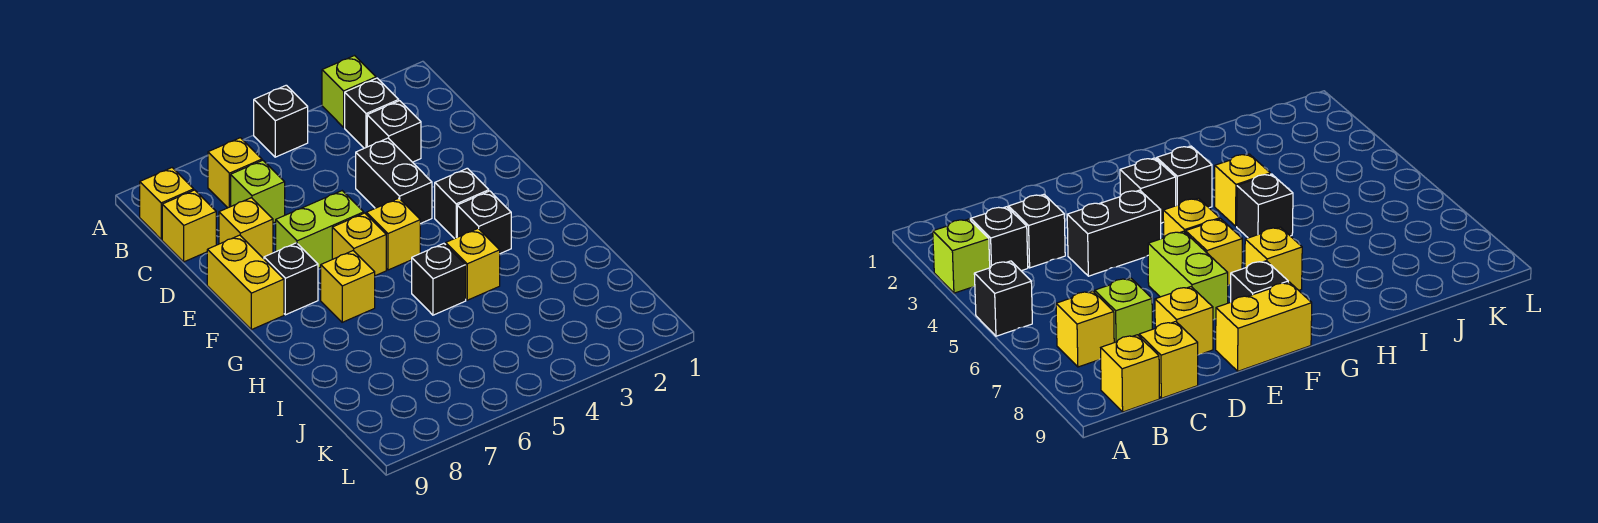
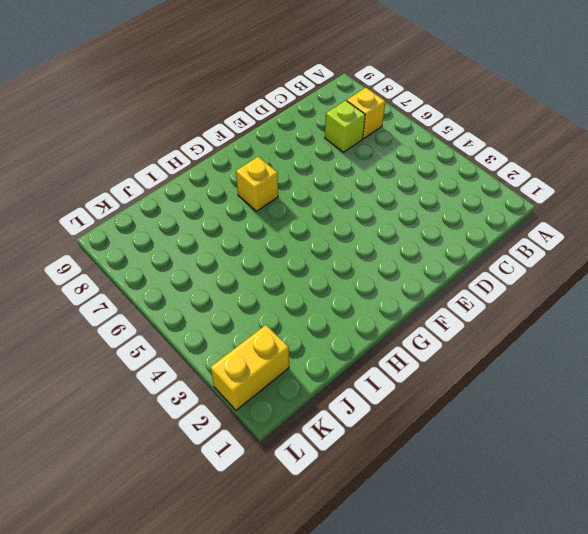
yellow 1x2 brick [210,325,289,410] -> yellow 1x2 brick moved to [207,235,284,330]
none -> lime 1x1 brick [322,56,376,127]
none -> black 1x1 brick [254,85,308,157]
none -> black 1x1 brick [345,78,399,148]

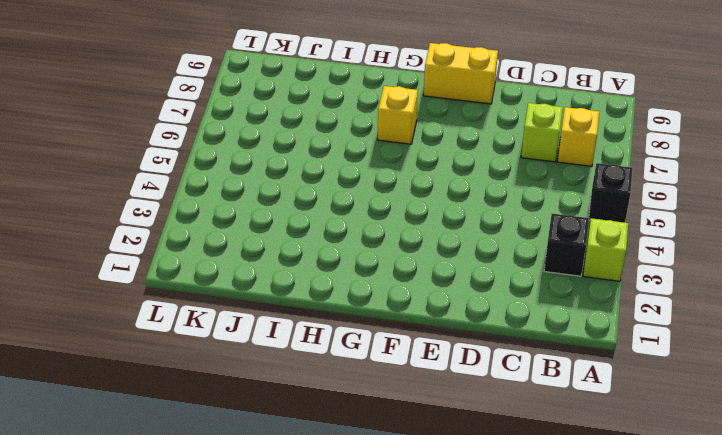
none -> yellow 1x1 brick [140,168,194,239]
none -> black 1x1 brick [367,101,421,162]
none -> yellow 1x1 brick [162,190,216,262]

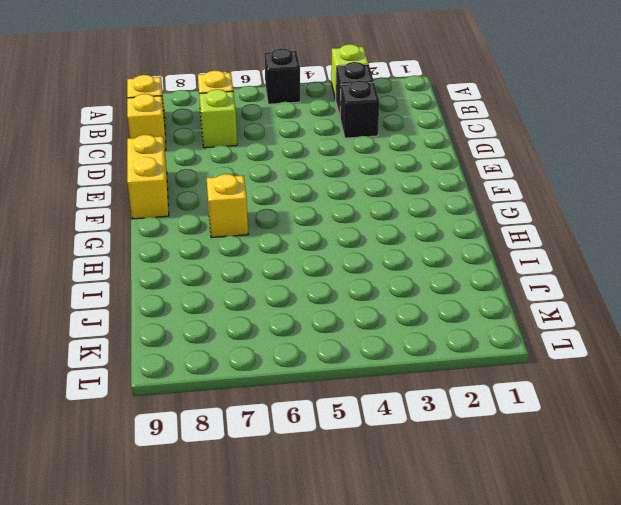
none -> black 1x2 brick [356,138,432,224]
none -> yellow 1x1 brick [219,198,273,259]
none -> lime 1x2 brick [276,191,364,268]

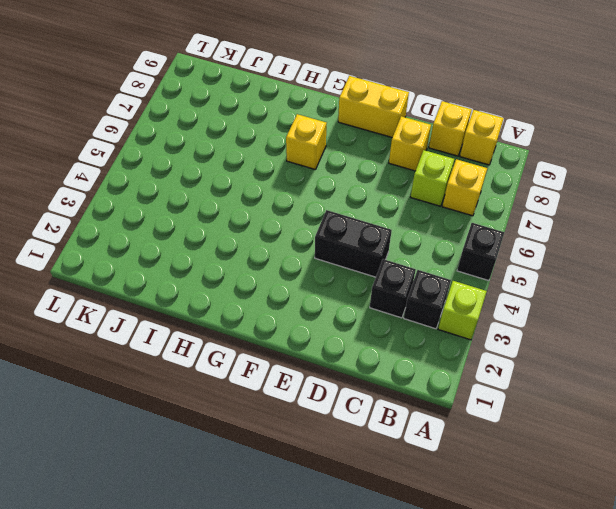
none -> lime 1x2 brick [276,191,364,268]
none -> black 1x1 brick [435,168,489,239]
none -> yellow 1x1 brick [366,198,420,270]

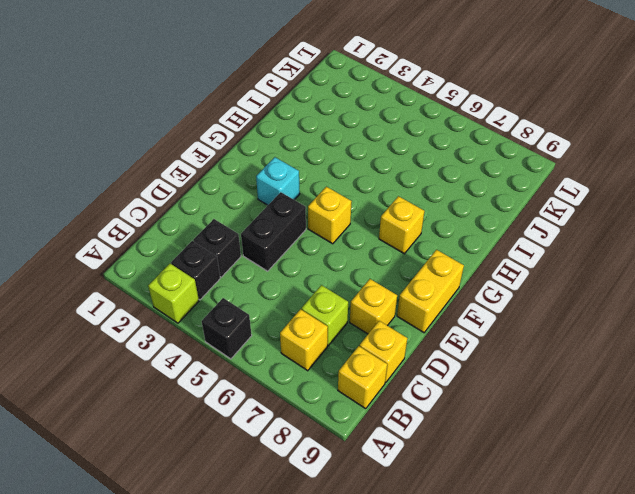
cyan 1x1 brick [256,157,300,205] -> black 1x1 brick [435,168,489,239]
none -> lime 1x2 brick [276,191,364,268]
none -> yellow 1x1 brick [332,213,386,276]
none -> black 1x1 brick [264,243,318,315]

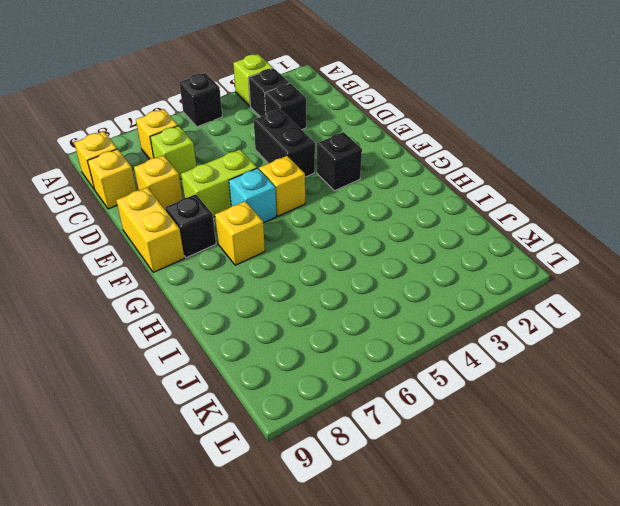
cyan 1x1 brick [229,168,276,223] -> yellow 1x1 brick [332,213,386,276]
none -> black 1x1 brick [457,191,511,254]
none -> yellow 1x1 brick [446,229,500,300]
none -> black 1x1 brick [412,243,466,315]

